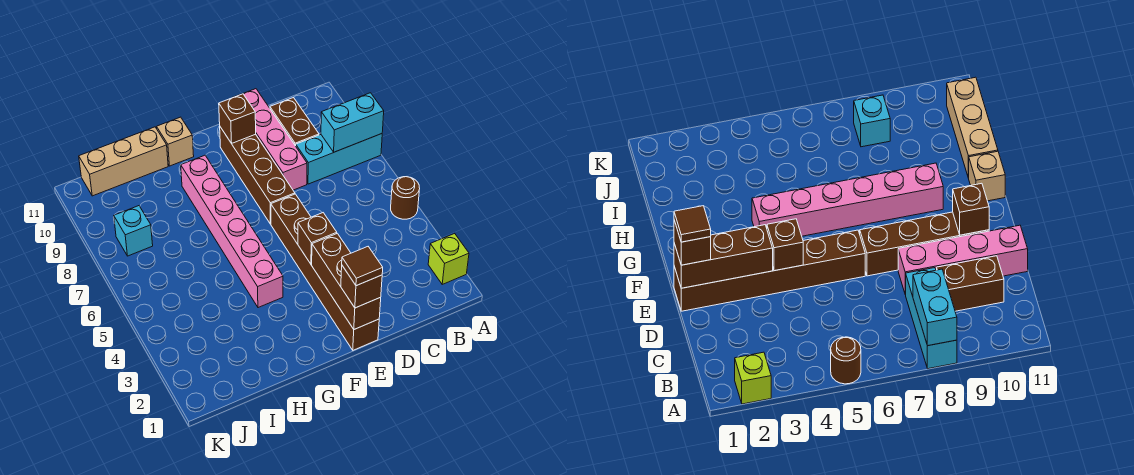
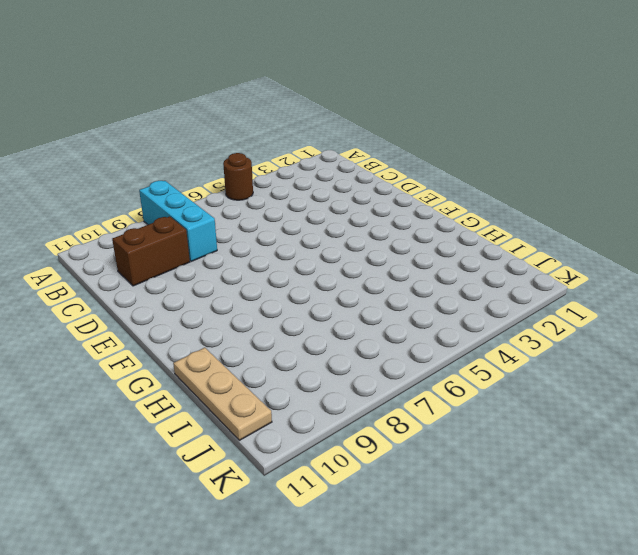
tan 1x3 plate [173,348,272,440] -> tan 1x3 brick [79,127,168,196]
none -> lime 1x1 brick [428,233,469,284]
none -> pink 1x4 brick [235,89,307,190]
none -> brown 1x6 brick [271,194,379,350]

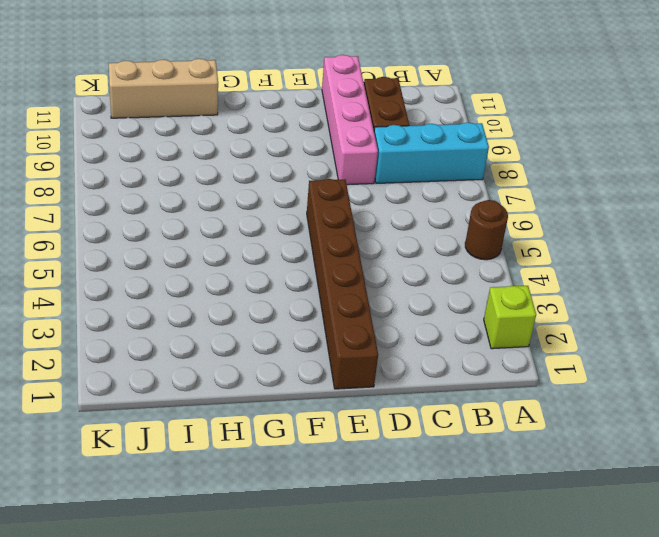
none -> brown 1x4 brick [220,127,295,224]
none -> pink 1x6 brick [181,155,283,308]
none -> tan 1x1 brick [157,117,194,166]

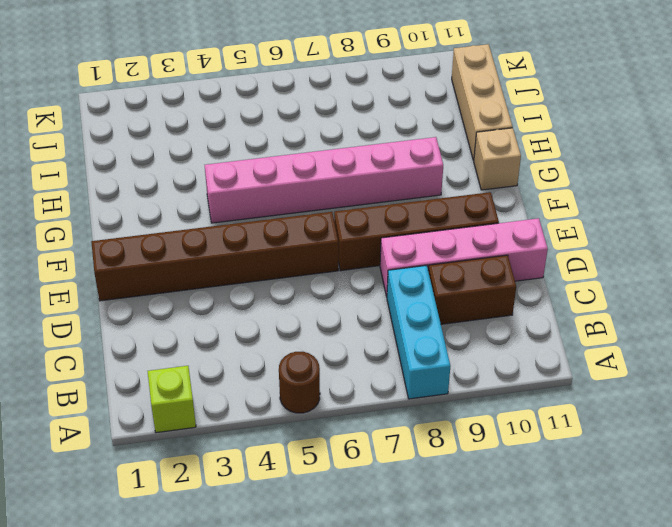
none -> cyan 1x1 brick [114,206,153,256]
none -> cyan 1x2 brick [321,93,384,152]
none -> brown 1x3 brick [312,233,381,329]

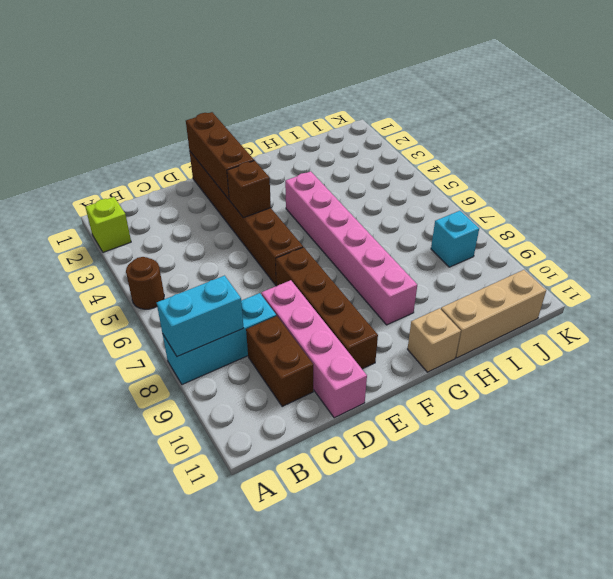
none -> brown 1x1 brick [219,94,256,143]
none -> brown 1x1 brick [341,266,382,308]
none -> brown 1x1 tile [342,247,383,286]

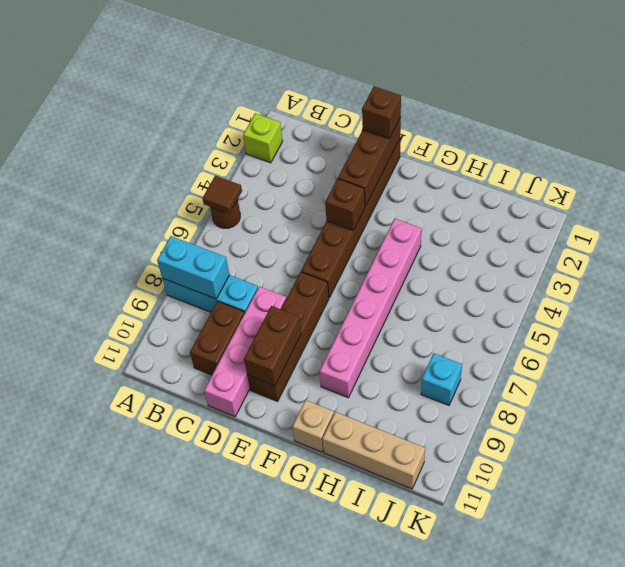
brown 1x1 tile [202,176,242,214] -> brown 1x1 tile moved to [342,247,383,286]
brown 1x2 brick [244,306,301,386] -> brown 1x1 brick [219,94,256,143]

